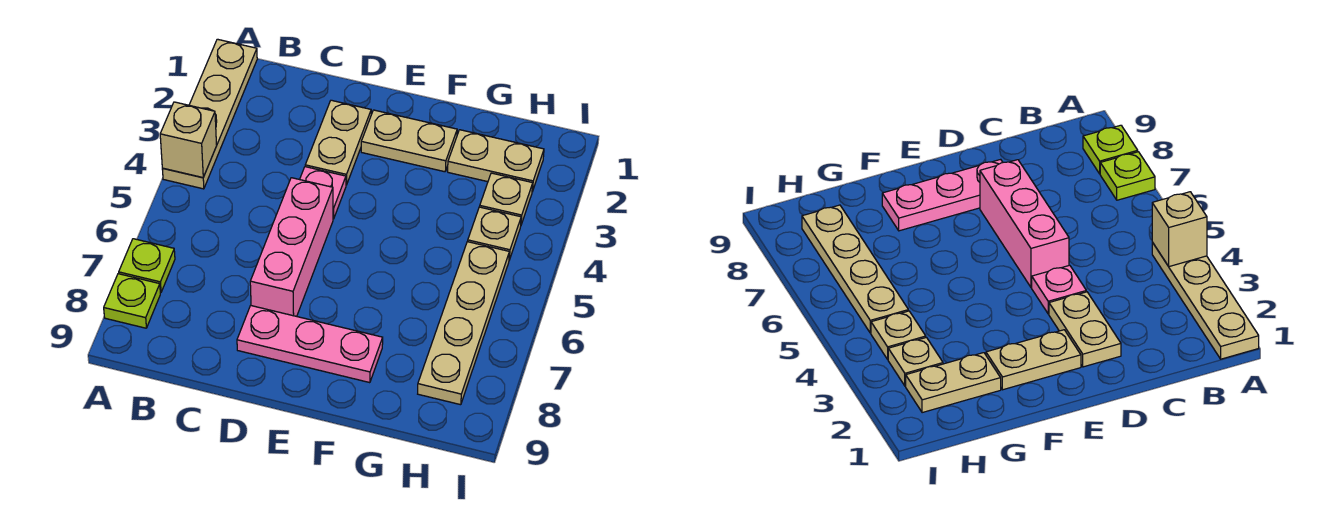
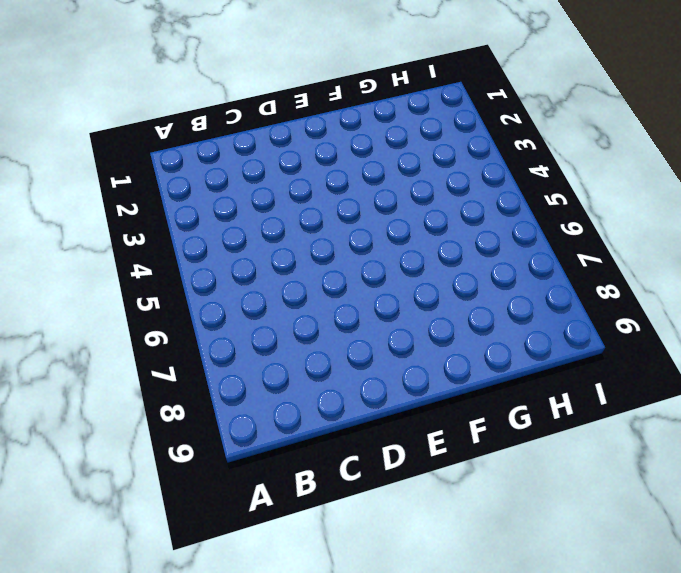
none -> tan 1x4 plate [162,39,257,189]
none -> lime 1x1 plate [119,239,175,293]
none -> lime 1x1 plate [104,274,160,328]

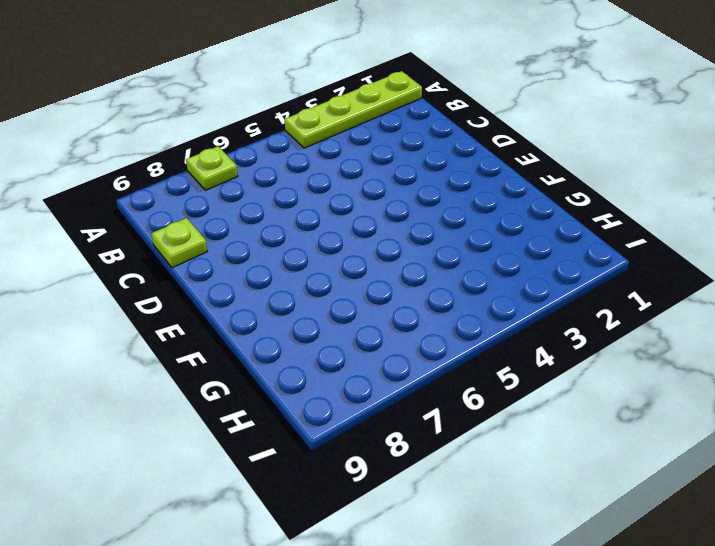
lime 1x4 plate [285,71,422,148] -> tan 1x4 plate [162,39,257,189]
lime 1x1 plate [151,218,207,268] -> lime 1x1 plate moved to [104,274,160,328]
none -> tan 1x2 plate [305,100,371,185]
none -> pink 1x1 plate [300,167,346,219]
none -> pink 1x3 brick [250,178,333,316]

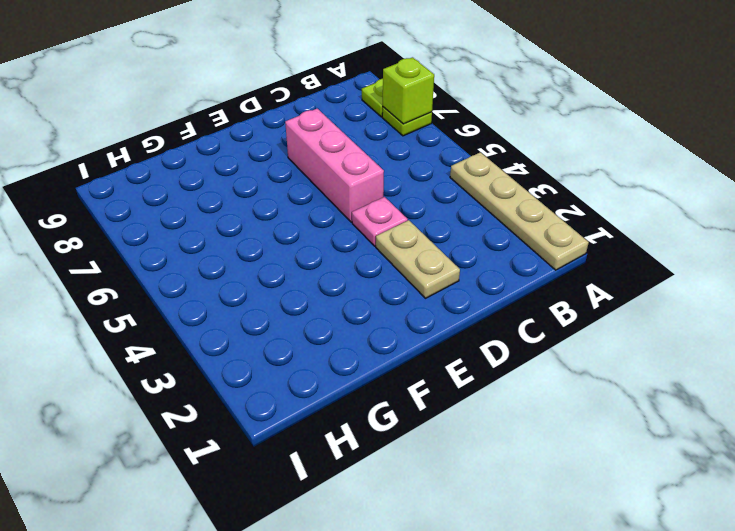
lime 1x1 brick [383,57,434,124] -> none
none -> pink 1x3 plate [237,306,383,383]
none -> tan 1x2 plate [361,110,457,172]
none -> tan 1x2 plate [448,130,544,192]

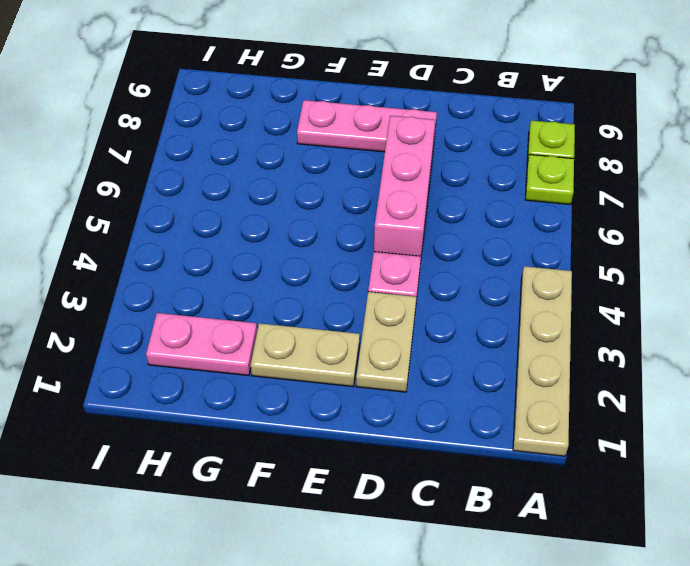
pink 1x2 plate [146,313,257,376] -> tan 1x2 plate [448,130,544,192]
none -> tan 1x1 plate [480,173,533,225]
none -> tan 1x1 plate [468,207,521,260]
none -> tan 1x4 plate [418,242,509,405]

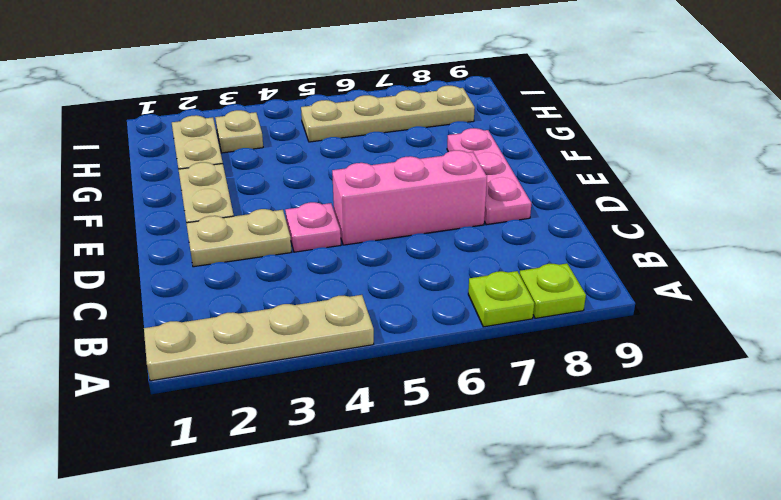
none -> tan 1x1 plate [468,207,521,260]
none -> tan 1x1 brick [160,102,217,178]

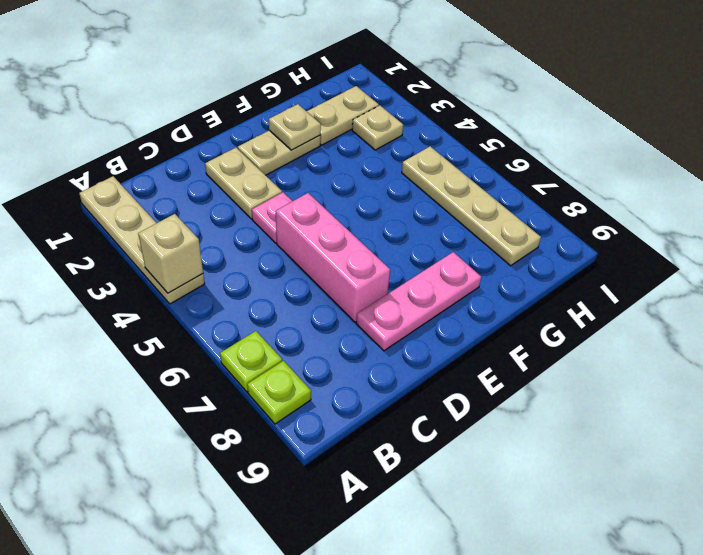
tan 1x1 plate [269,104,321,150] -> tan 1x1 plate moved to [468,207,521,260]

